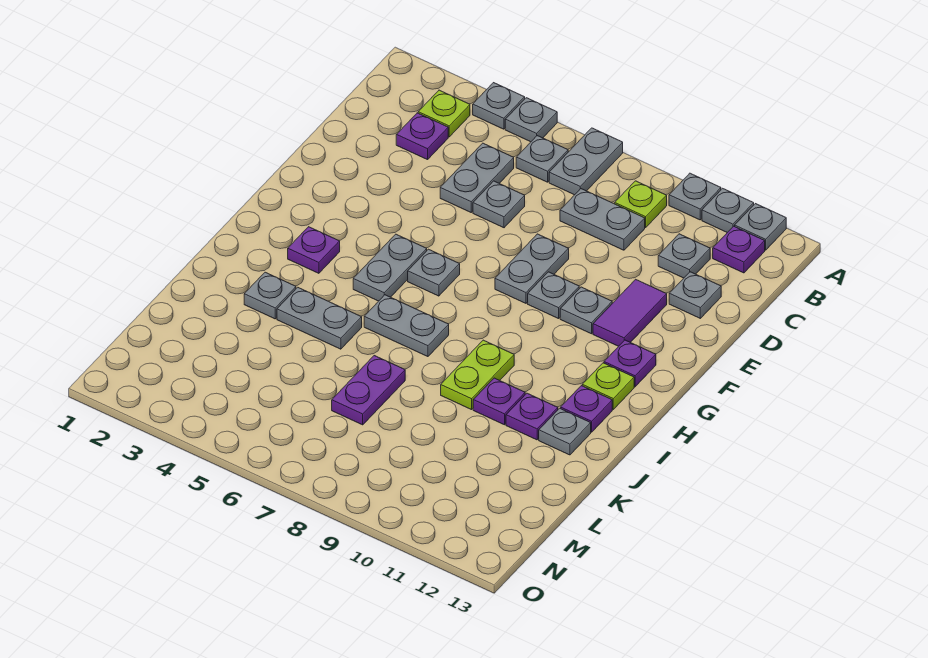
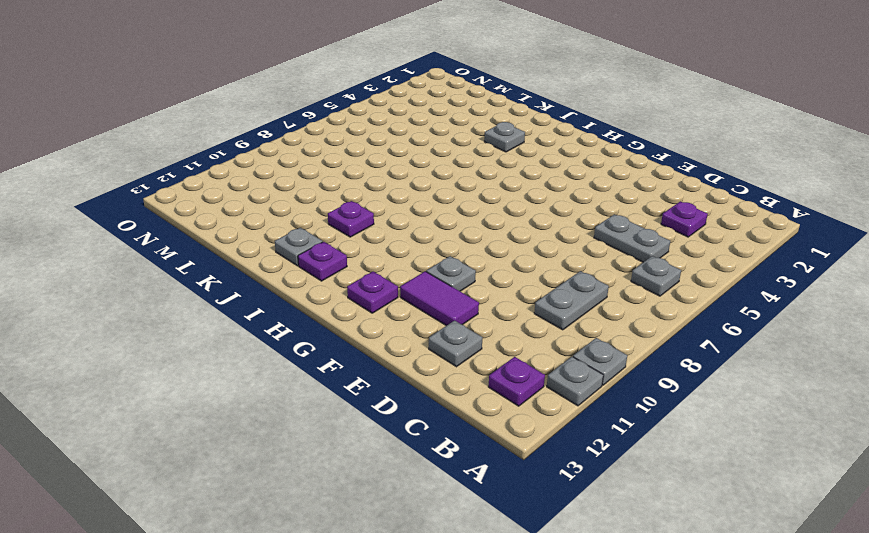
none -> grey 1x1 plate [473,83,525,129]
none -> grey 1x1 plate [505,98,557,142]
none -> grey 1x2 plate [549,128,623,195]
none -> grey 1x1 plate [735,204,786,250]

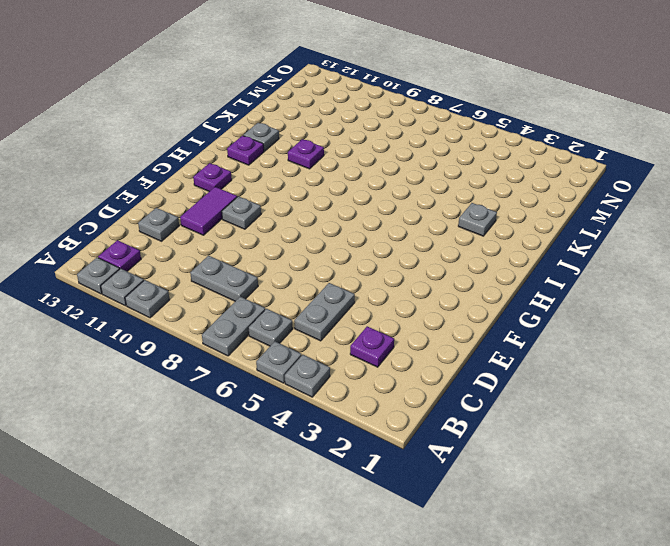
none -> lime 1x1 plate [418,90,470,137]
none -> lime 1x1 plate [615,181,667,228]
none -> grey 1x1 plate [658,234,710,278]
none -> grey 1x1 plate [473,181,525,228]

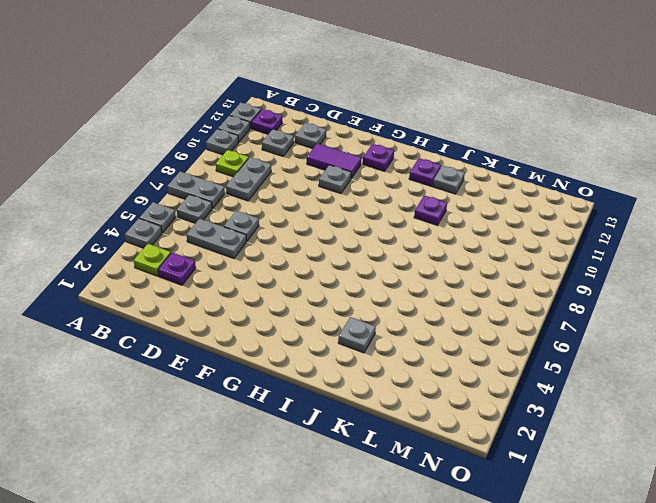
none -> grey 1x2 plate [495,234,569,303]
none -> grey 1x1 plate [528,272,579,319]
none -> grey 1x2 plate [353,234,427,301]
none -> grey 1x1 plate [408,249,460,296]

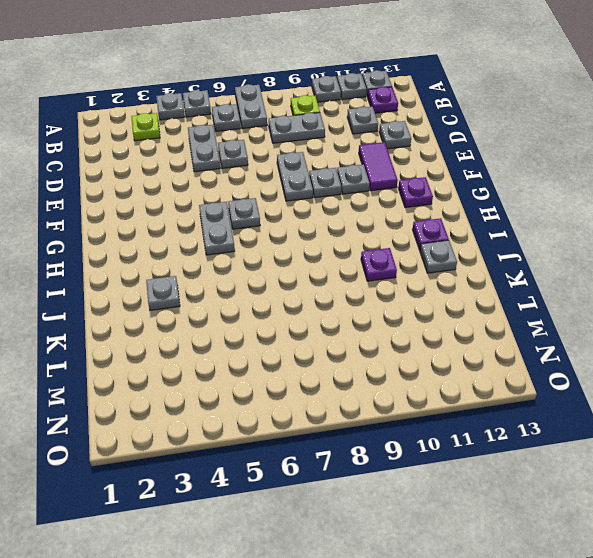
none -> purple 1x1 plate [396,113,448,160]
none -> purple 1x1 plate [288,227,340,273]
none -> lime 1x1 plate [582,363,634,409]
none -> grey 1x2 plate [364,295,449,357]

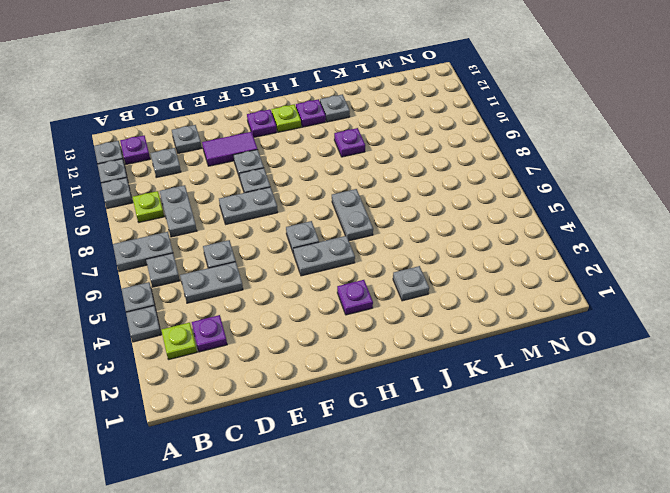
none -> lime 1x2 plate [441,340,514,410]
none -> grey 1x2 plate [277,287,362,349]
none -> purple 1x1 plate [506,393,558,440]
none -> purple 1x2 plate [332,356,405,425]

